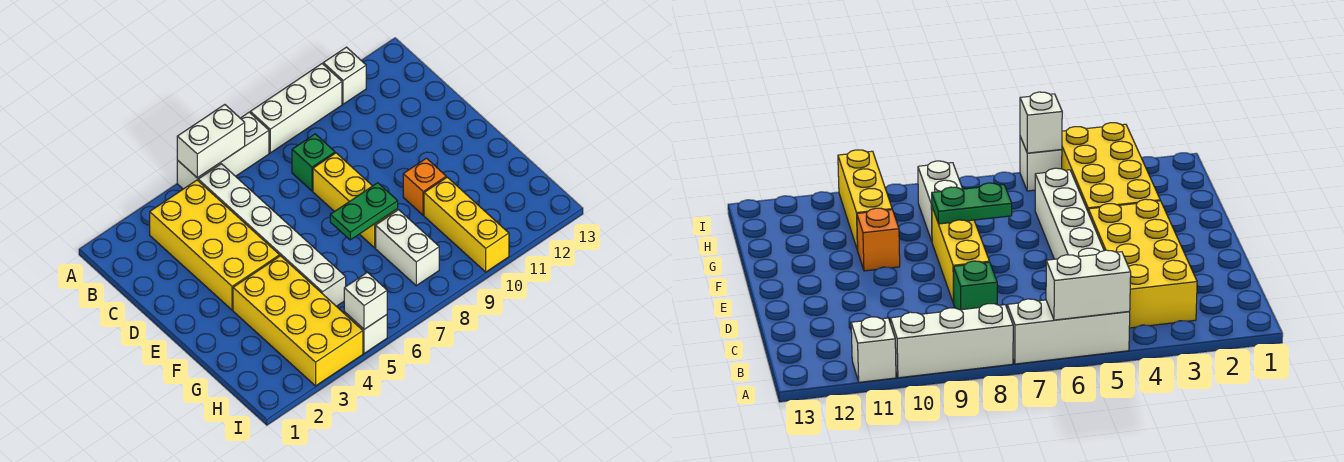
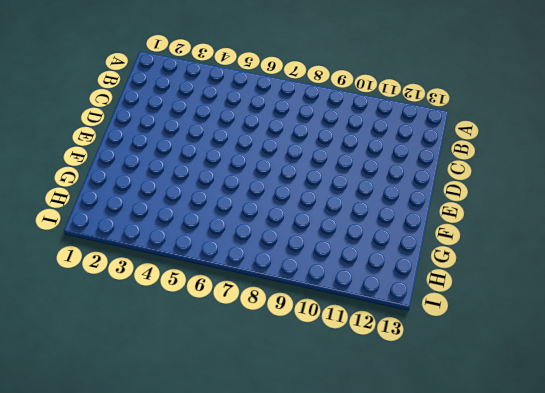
none -> white 1x3 brick [177,112,269,189]
none -> white 1x3 brick [250,64,342,153]
none -> white 1x1 brick [323,47,366,104]

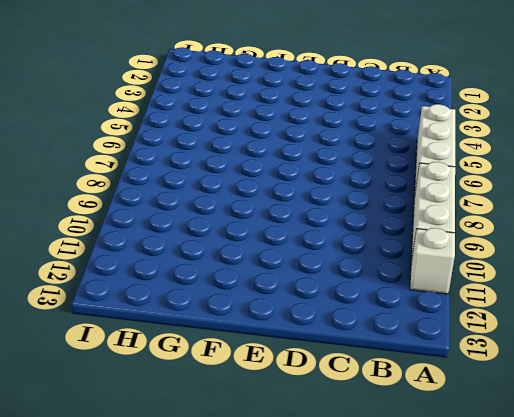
none -> yellow 2x4 brick [150,180,280,310]
none -> white 1x6 brick [198,164,346,306]
none -> green 1x1 brick [292,134,335,191]

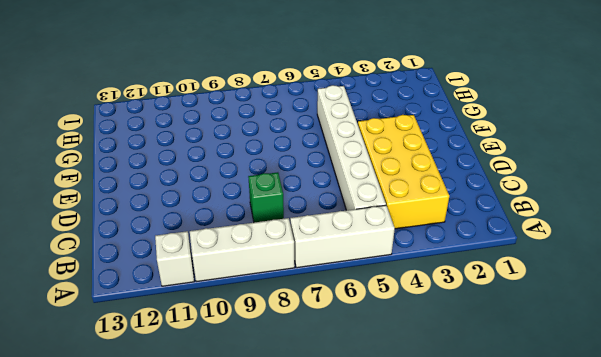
none -> yellow 1x3 brick [313,153,398,248]
none -> yellow 2x4 brick [233,256,363,386]
none -> orange 1x1 brick [403,158,446,215]

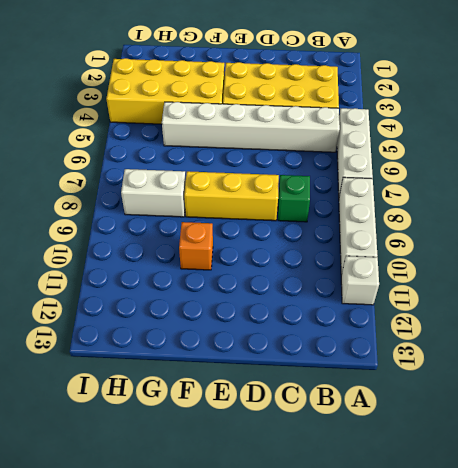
none -> yellow 1x3 brick [424,177,509,272]
none -> white 1x1 brick [344,312,387,353]
none -> white 1x2 brick [177,105,245,178]

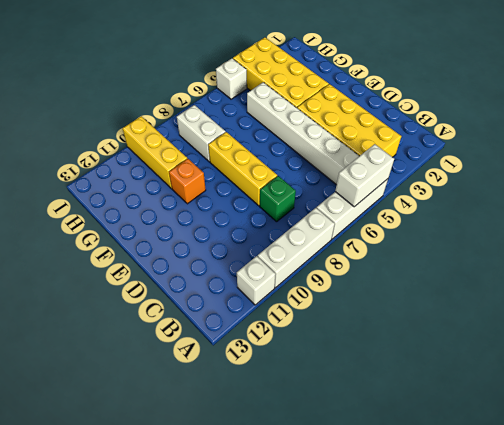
none -> green 1x2 plate [330,183,398,240]
none -> white 1x1 brick [344,272,387,329]

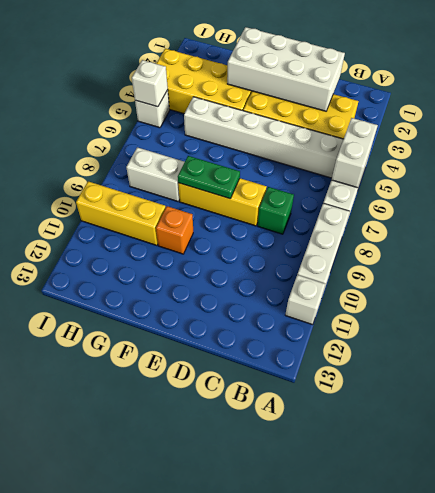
white 2x4 brick [227,27,345,111] -> none
green 1x2 plate [178,156,240,199] -> green 1x2 plate turned to [330,183,398,240]

